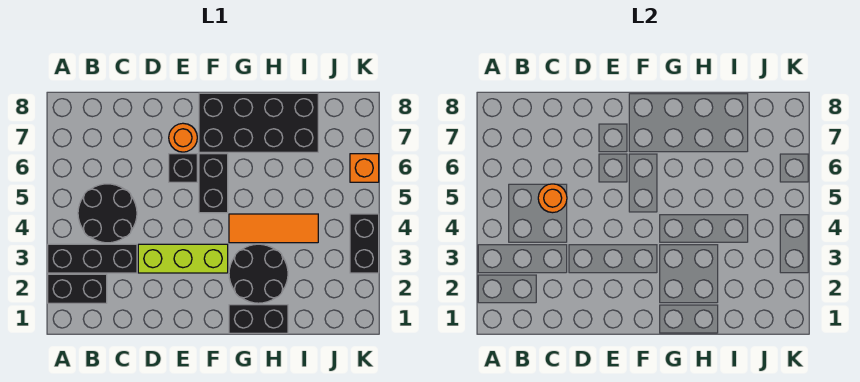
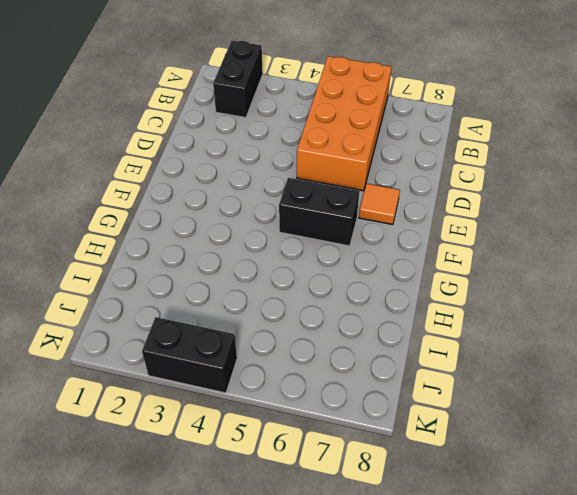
orange 2x4 brick [297,56,392,191] -> black 2x2 round brick [78,184,137,243]
orange 1x1 tile [359,184,400,225] -> orange 1x1 round brick [169,123,197,152]
none -> black 1x3 brick [48,244,137,273]
none -> lime 1x3 brick [138,244,228,273]
none -> black 1x1 brick [169,154,197,182]

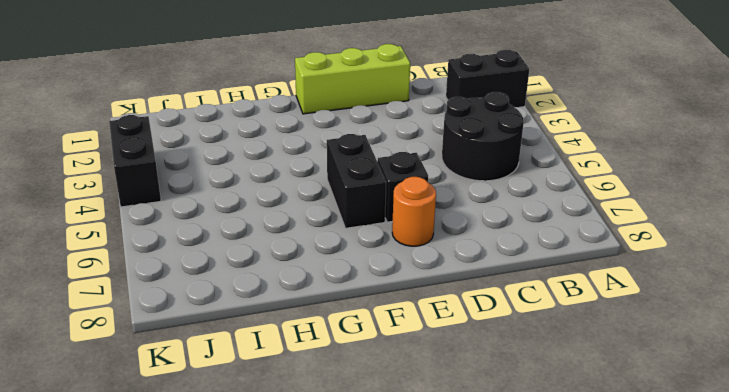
lime 1x3 brick [295,44,410,114] -> lime 1x3 brick moved to [138,244,228,273]
none -> black 1x3 brick [48,244,137,273]
none -> black 2x4 brick [199,93,318,152]
none -> black 1x2 brick [229,305,288,333]

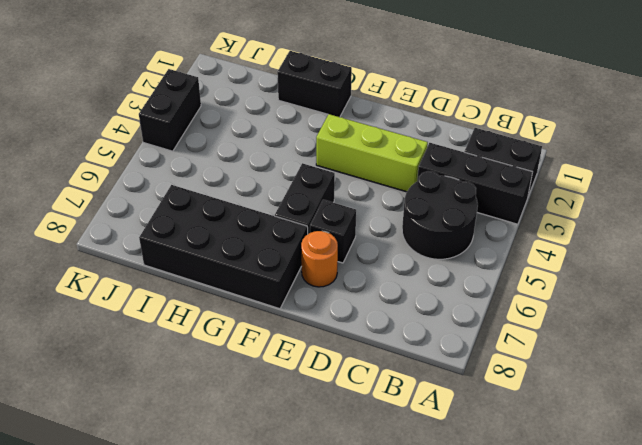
none -> black 2x2 round brick [229,244,288,303]
none -> orange 1x3 tile [229,214,318,243]
none -> orange 1x1 brick [350,154,379,182]

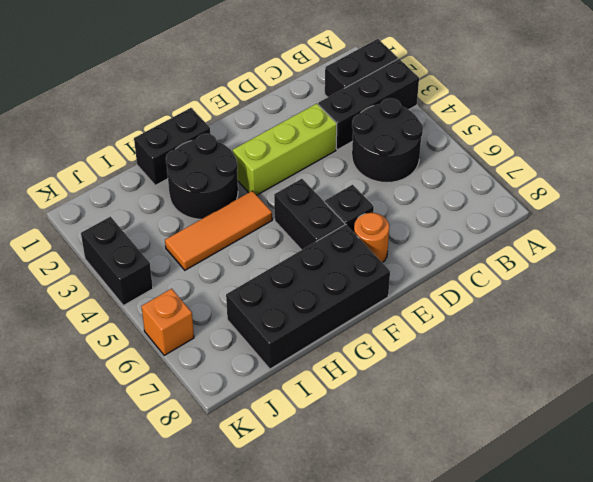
none -> orange 1x1 round brick [538,184,567,213]

